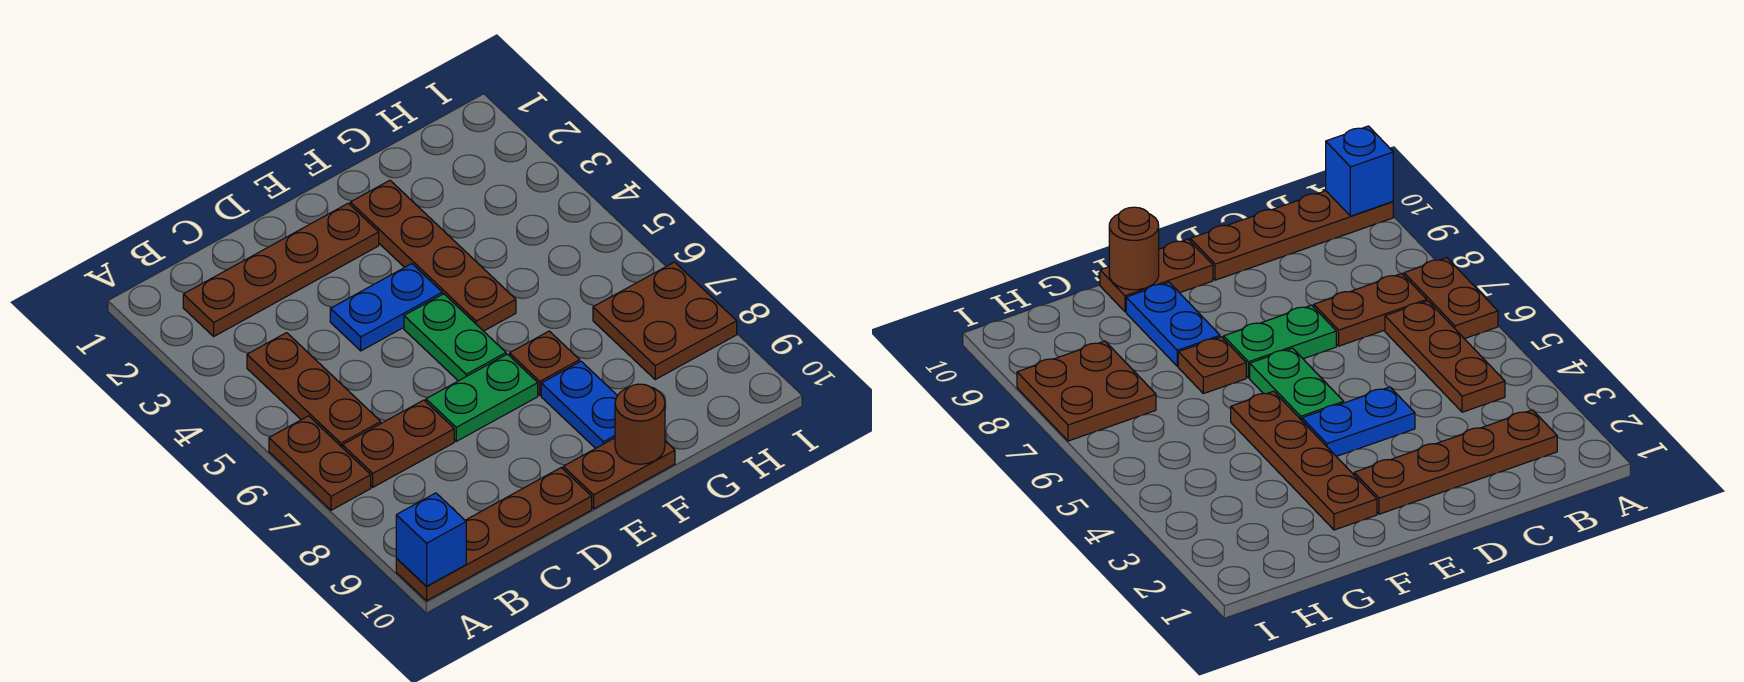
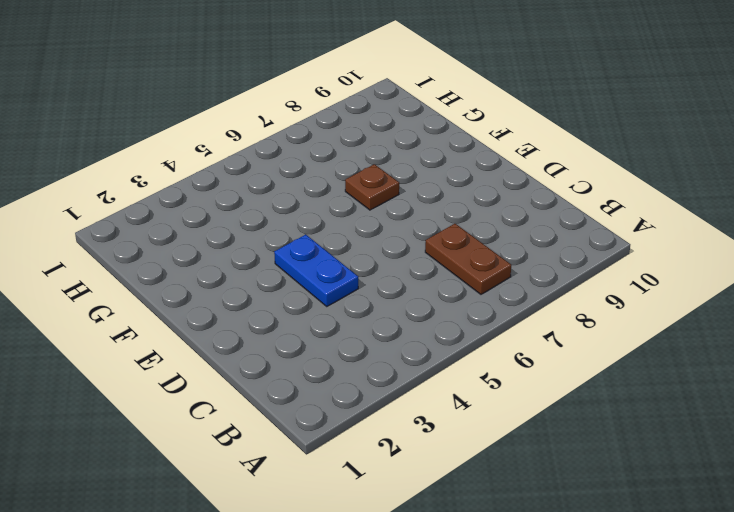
none -> brown 1x2 plate [269,416,371,510]
none -> brown 1x4 plate [396,468,592,601]
none -> brown 1x4 plate [183,203,379,336]

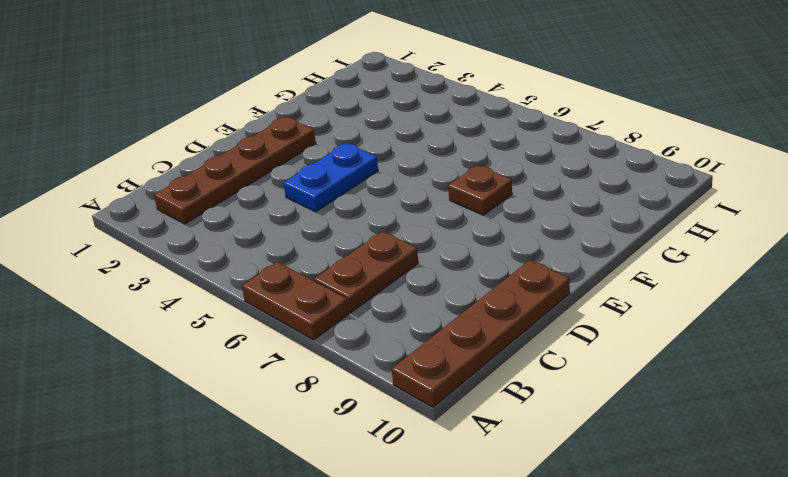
none -> brown 1x3 plate [247,333,381,447]
none -> green 1x2 plate [426,354,538,441]
none -> green 1x2 plate [404,294,506,381]

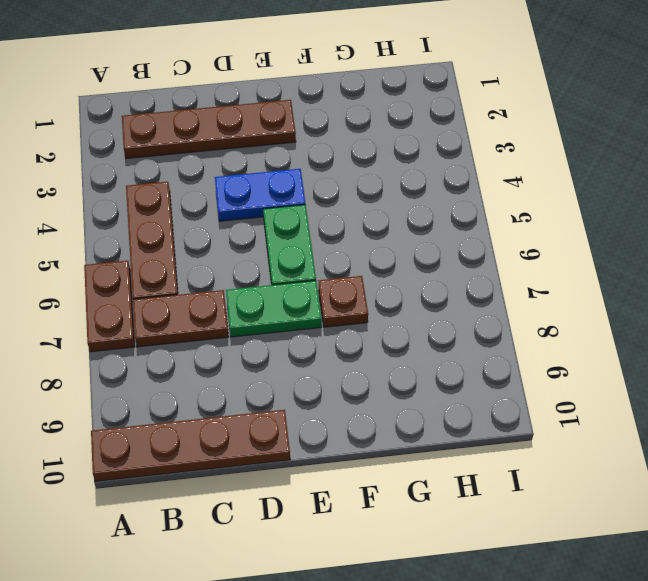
none -> brown 1x2 plate [563,438,675,509]
none -> brown 1x4 plate [350,180,516,331]
none -> blue 1x2 plate [541,361,617,448]

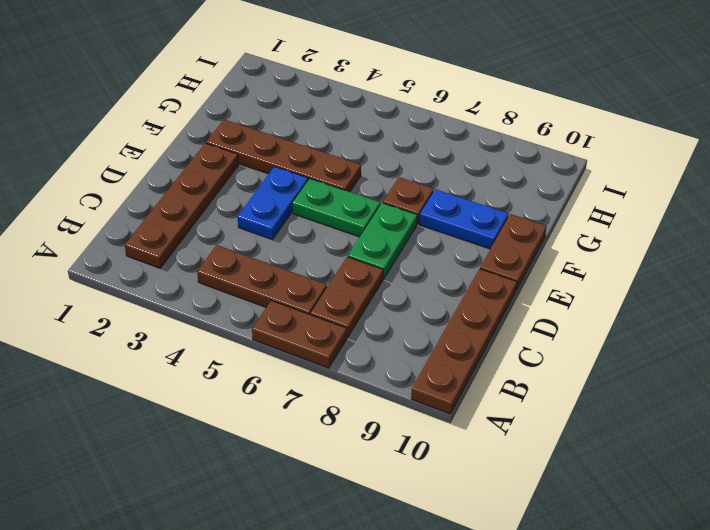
none -> brown 2x2 plate [593,262,737,379]
none -> blue 1x1 brick [396,493,466,587]
none -> brown 1x1 round brick [615,384,665,464]

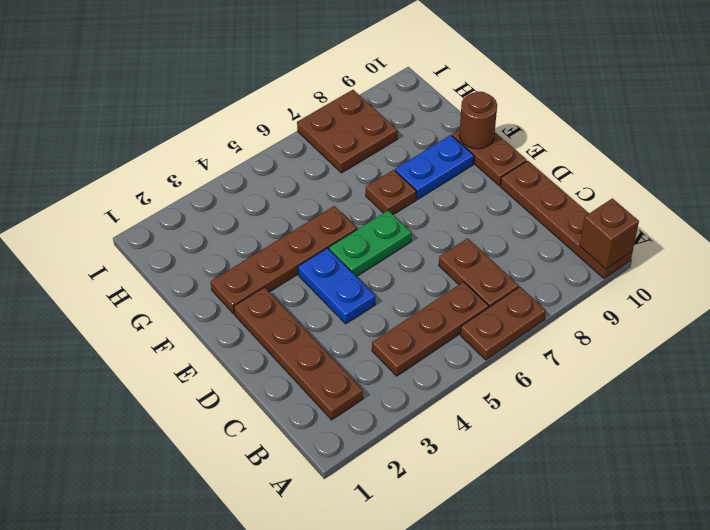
brown 1x1 brick [580,198,639,269] -> blue 1x1 brick [396,493,466,587]
none -> green 1x2 plate [426,354,538,441]

